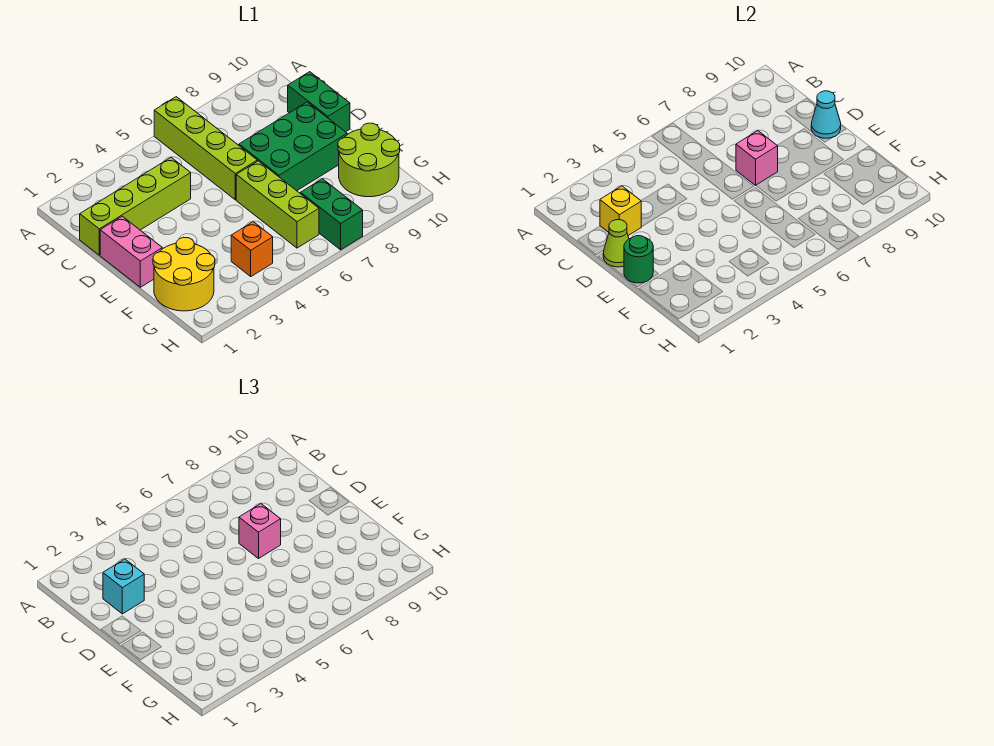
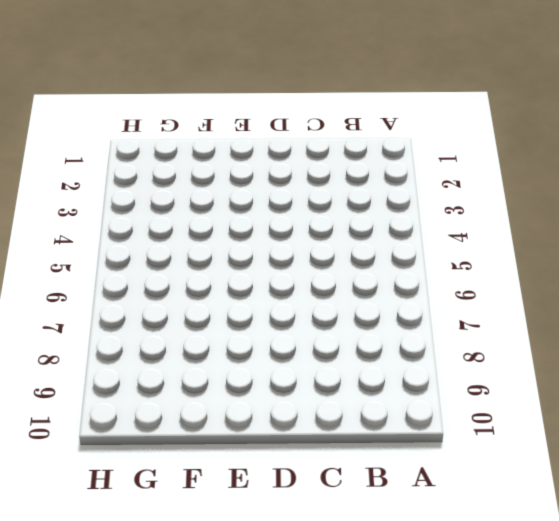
none -> lime 1x4 brick [154,97,257,200]
none -> lime 1x4 brick [80,158,191,255]
none -> green 1x2 brick [288,72,350,132]

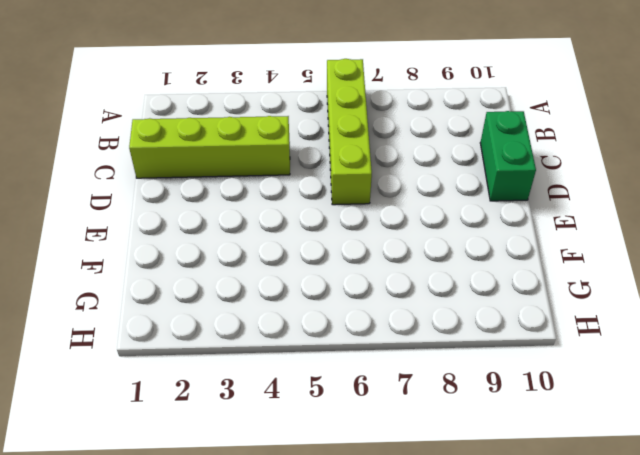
none -> pink 1x2 brick [100,216,162,287]
none -> green 2x3 brick [239,102,347,191]
none -> lime 1x3 brick [236,161,319,248]

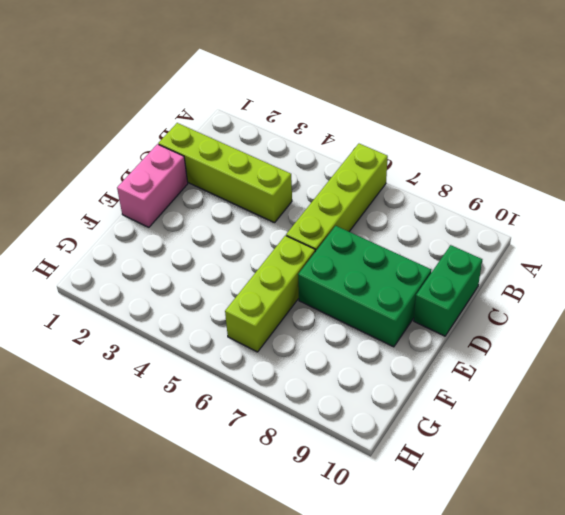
none -> yellow 2x2 round brick [153,237,215,311]
none -> lime 2x2 round brick [338,123,400,197]
none -> orange 1x1 brick [231,222,273,276]

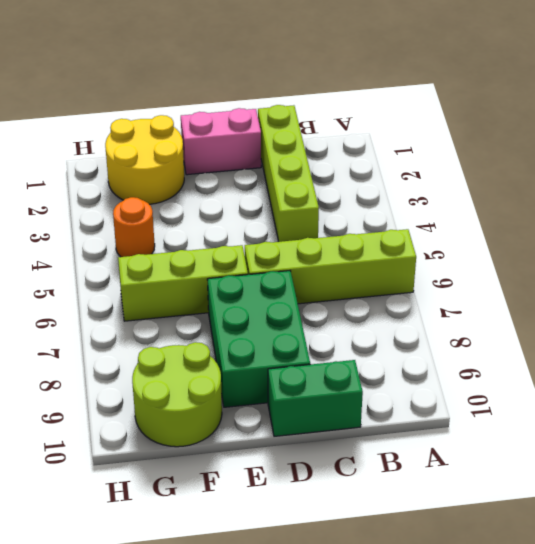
orange 1x1 round brick [113,197,155,257] -> orange 1x1 brick [231,222,273,276]
none -> green 1x2 brick [301,179,363,250]
none -> yellow 1x1 brick [600,186,641,236]
none -> lime 1x1 cone [603,220,629,267]

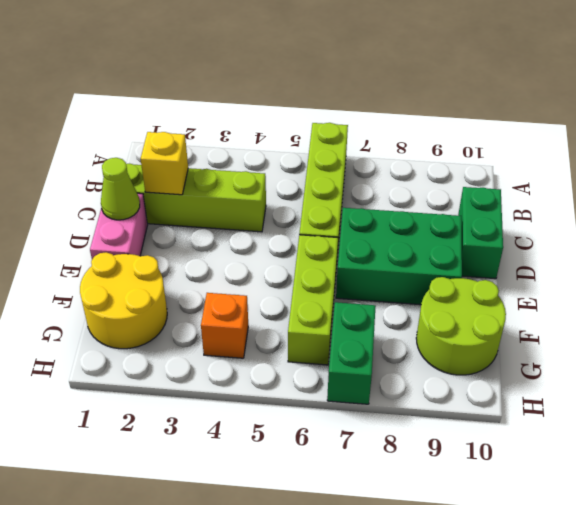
none -> pink 1x1 brick [736,131,778,185]
none -> cyan 1x1 cone [811,91,841,138]
none -> green 1x1 round brick [624,236,653,283]

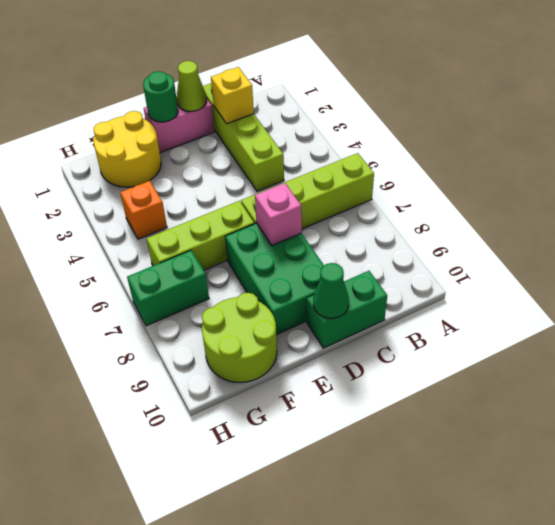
green 1x1 cone [313,263,349,318] -> cyan 1x1 cone [811,91,841,138]
none -> cyan 1x1 brick [103,559,144,614]
none -> pink 1x1 brick [239,504,281,558]

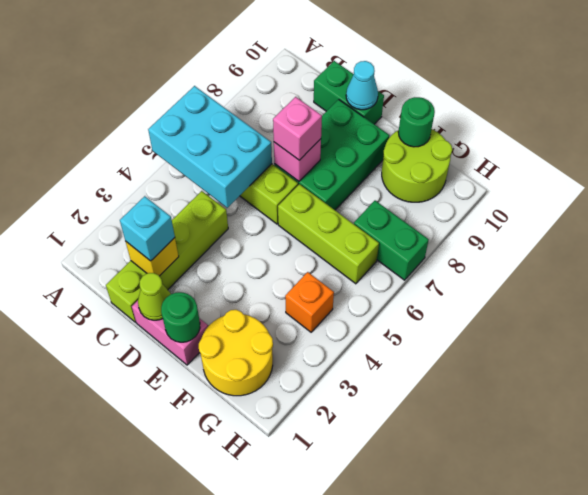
cyan 2x3 brick [148,86,272,208] -> none
green 1x1 round brick [398,97,435,147] -> none

